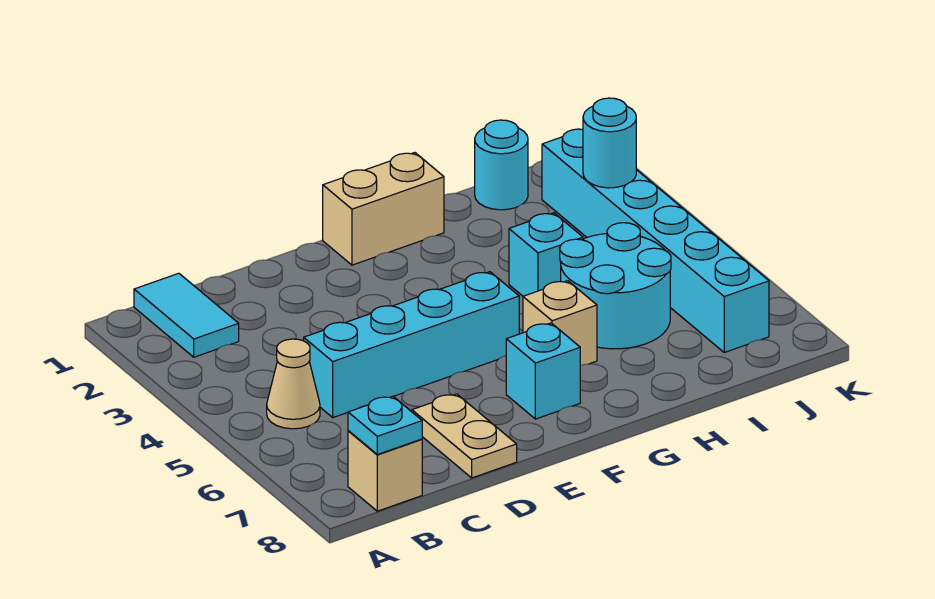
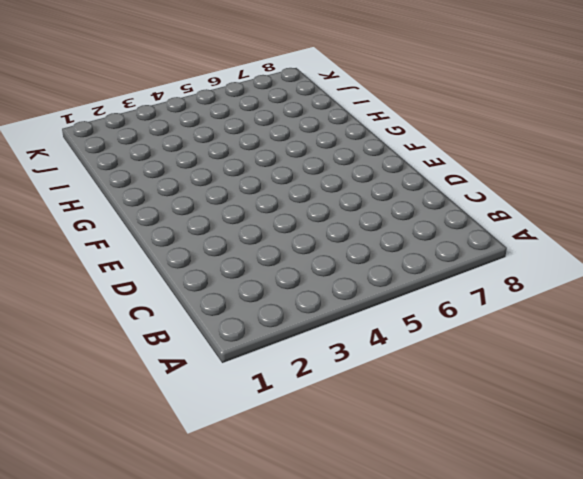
none -> cyan 1x2 tile [134,273,239,357]
none -> tan 1x1 cone [267,339,320,429]
none -> tan 1x1 brick [348,431,422,511]

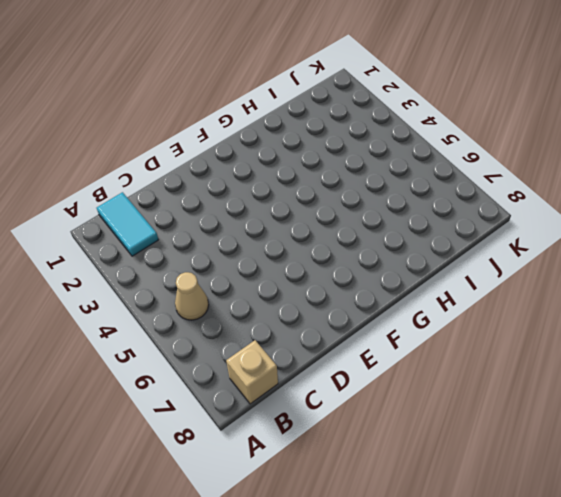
none -> cyan 1x4 brick [304,272,519,418]
none -> tan 1x2 plate [412,394,517,478]
none -> tan 1x2 brick [323,153,444,265]

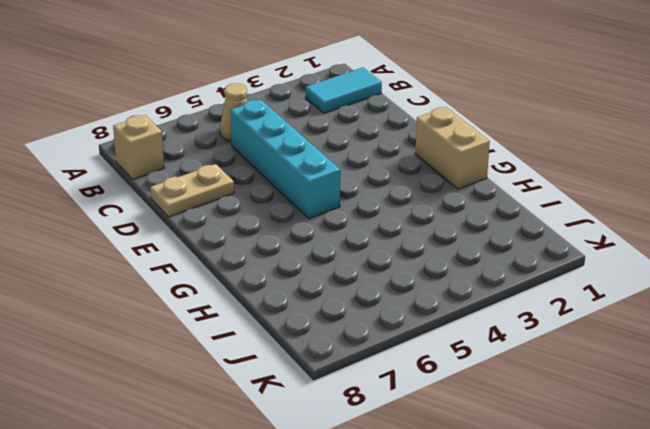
none -> cyan 1x1 brick [506,323,580,419]
none -> tan 1x1 brick [523,281,597,366]
none -> cyan 1x1 brick [509,213,583,296]

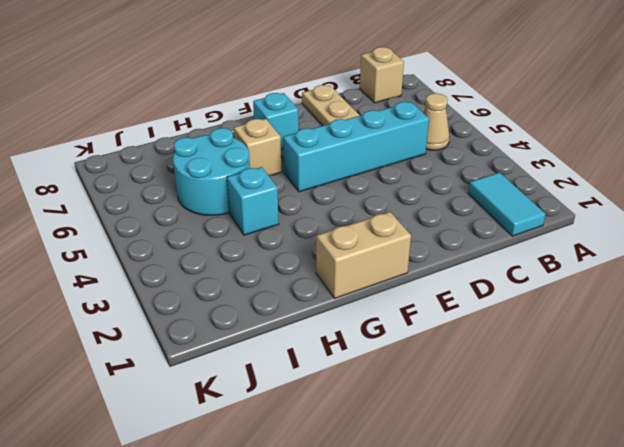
none -> cyan 1x1 round brick [475,120,528,210]
none -> cyan 1x6 brick [542,129,769,352]
none -> cyan 1x1 plate [348,396,422,455]

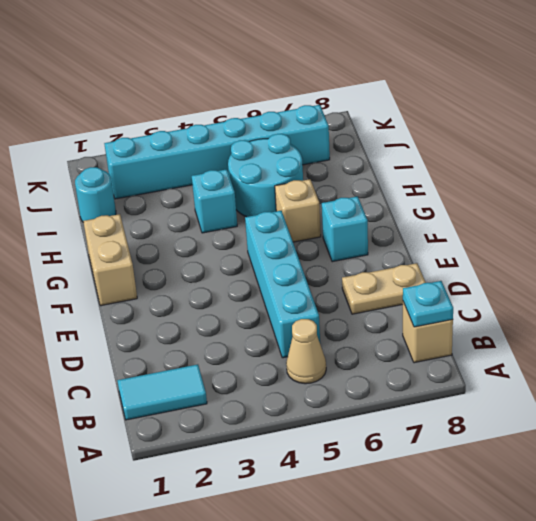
none -> cyan 1x1 round brick [583,98,636,188]

